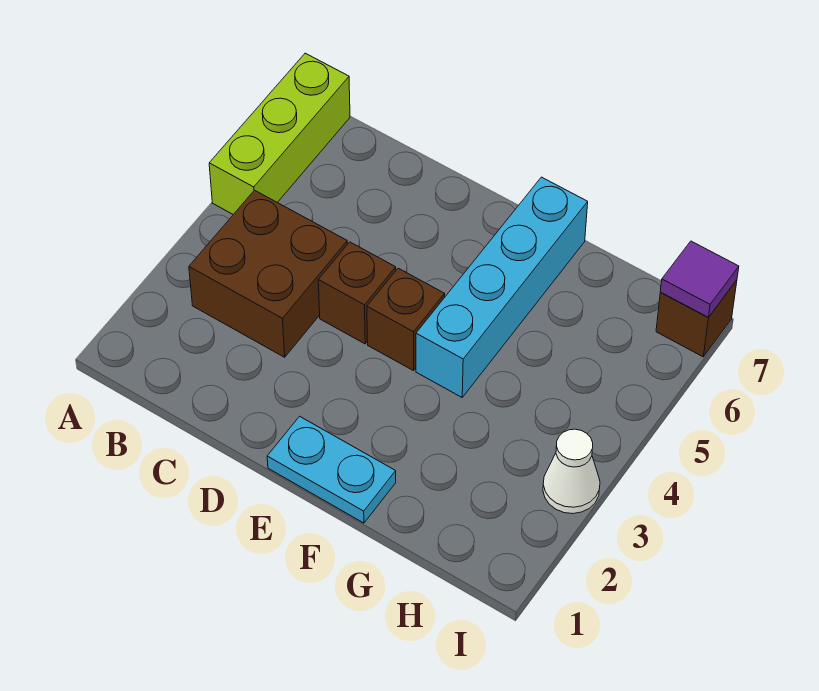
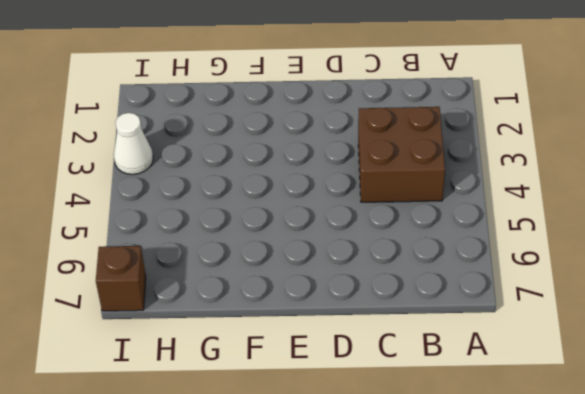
none -> lime 1x3 brick [209,53,350,214]
none -> brown 1x1 brick [318,242,396,344]

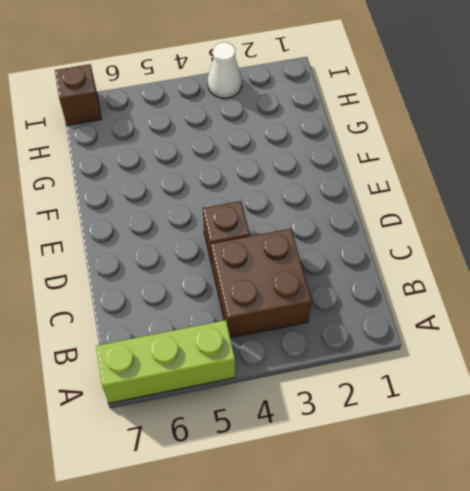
none -> cyan 1x2 plate [267,416,396,523]
none -> brown 1x1 brick [367,268,445,371]

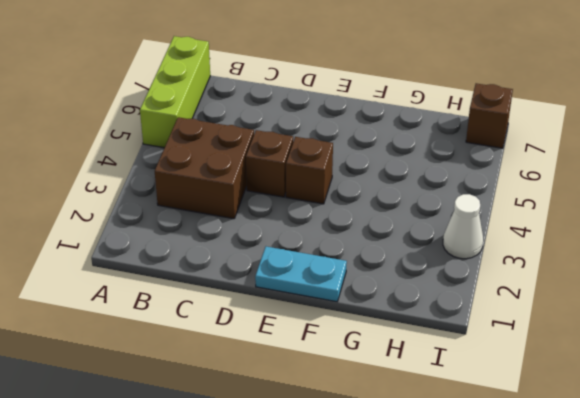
none -> cyan 1x4 brick [416,177,588,397]
none -> purple 1x1 tile [660,241,739,317]

